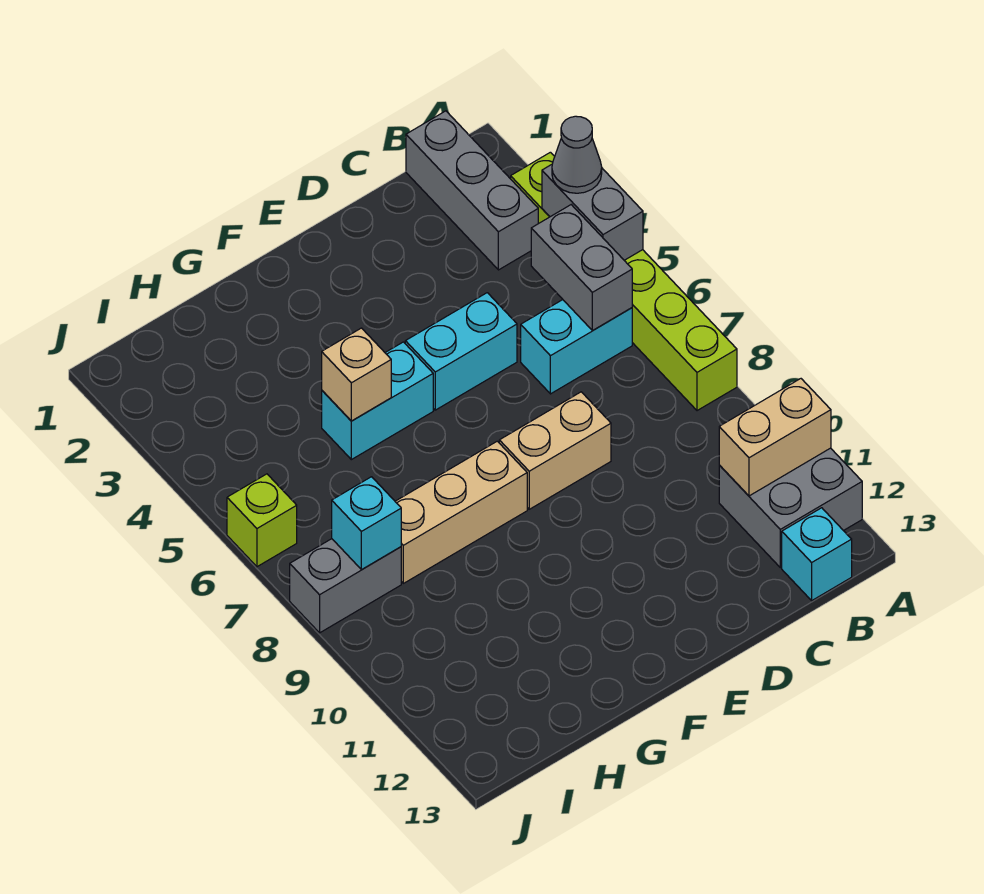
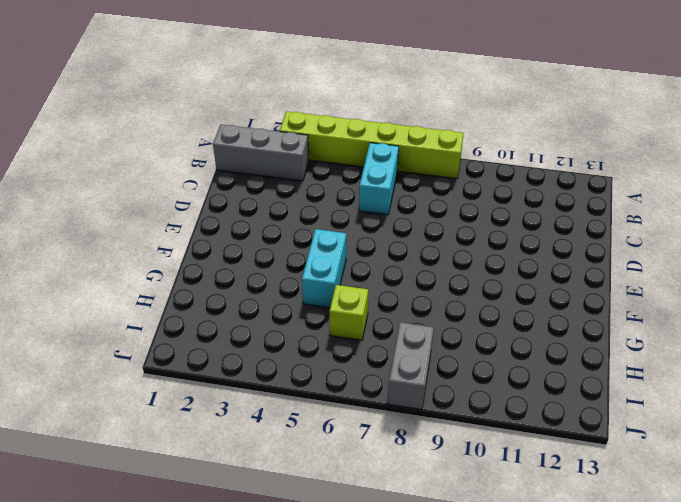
lime 1x1 brick [329,285,368,340] -> lime 1x1 brick moved to [227,474,297,567]
none -> grey 2x2 brick [719,448,862,568]
none -> cyan 1x1 brick [782,508,852,600]
none -> cyan 1x2 brick [405,293,517,410]

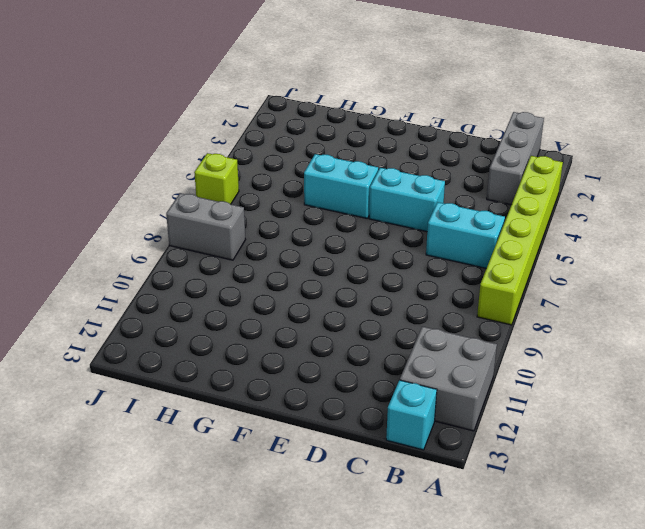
none -> tan 1x2 brick [499,392,611,509]
none -> tan 1x3 brick [395,441,527,583]
none -> grey 1x2 brick [542,165,643,260]

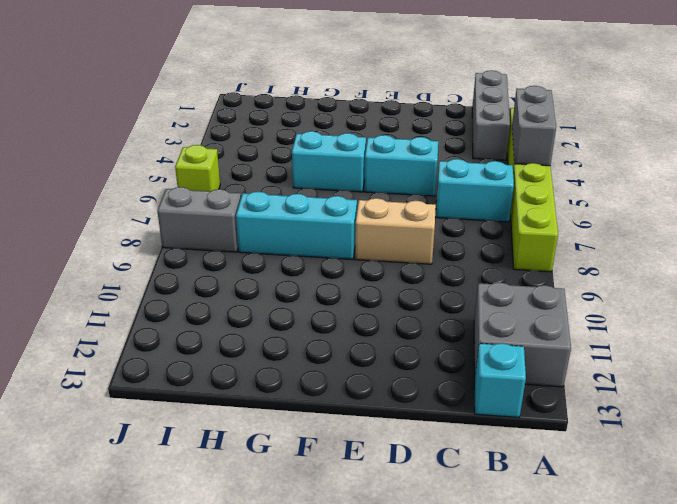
cyan 1x3 brick [236,192,357,259] -> tan 1x3 brick [395,441,527,583]
none -> tan 1x2 brick [719,379,831,496]
none -> grey 1x2 brick [531,205,632,330]
none -> tan 1x1 brick [322,328,391,421]

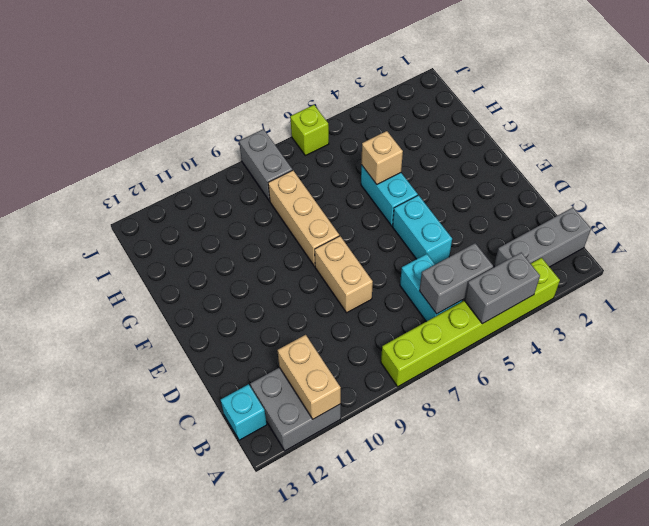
none -> cyan 1x1 brick [332,477,401,570]
none -> grey 1x1 cone [552,116,602,193]

